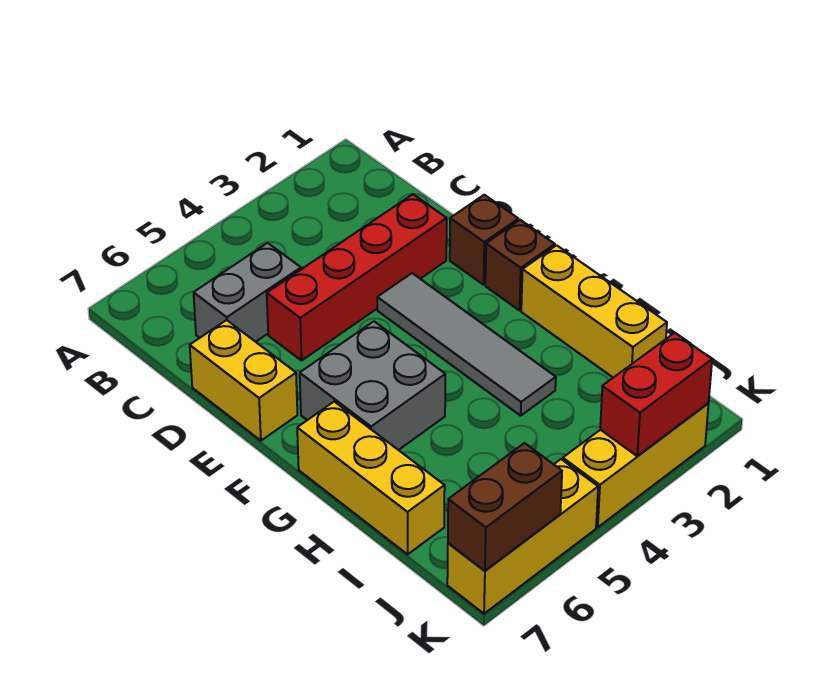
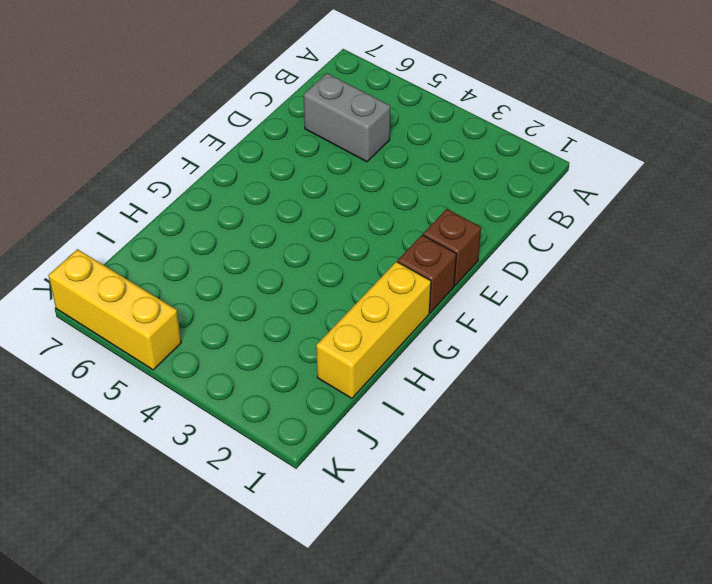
none -> red 1x4 brick [267,194,447,360]
none -> yellow 1x2 brick [190,320,297,441]
none -> grey 1x4 tile [377,273,556,416]

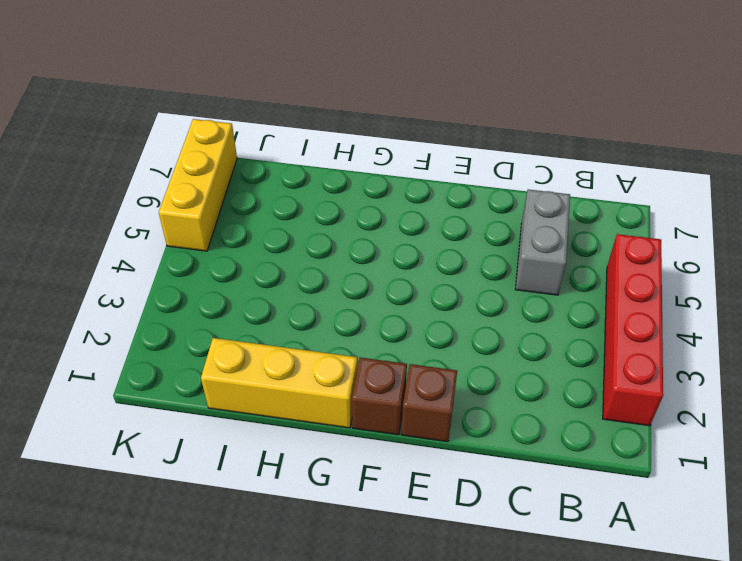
red 1x4 brick [603,234,663,426] -> red 1x4 brick moved to [267,194,447,360]
none -> yellow 1x2 brick [190,320,297,441]
none -> grey 1x4 tile [377,273,556,416]
none -> grey 2x2 brick [300,321,445,450]

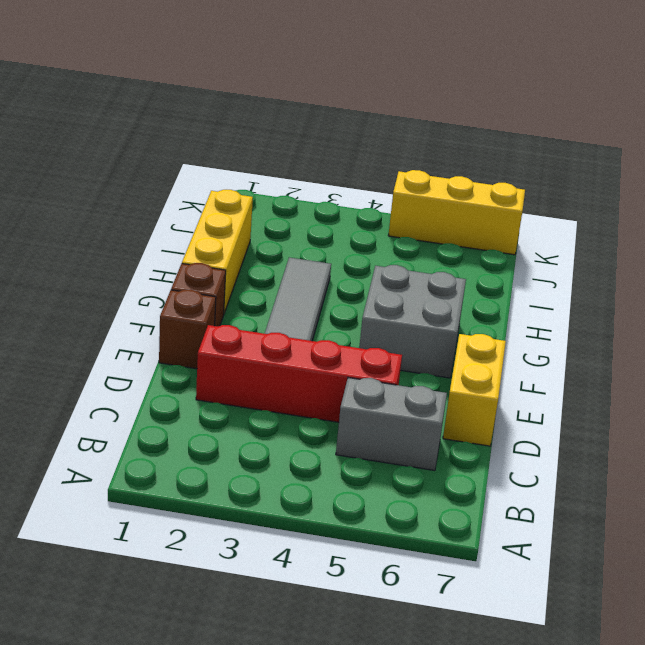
none -> yellow 1x3 brick [297,402,445,554]
none -> yellow 1x3 brick [563,403,709,527]
none -> red 1x2 brick [600,333,712,456]

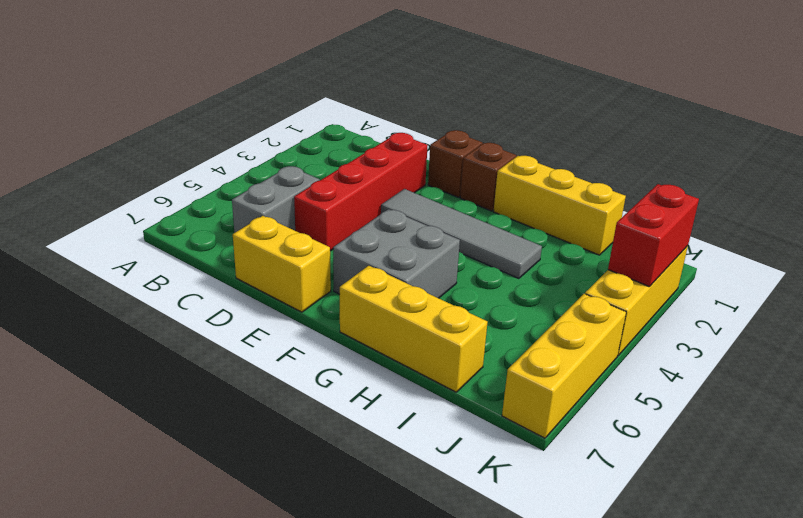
none -> brown 1x2 brick [448,443,562,571]

